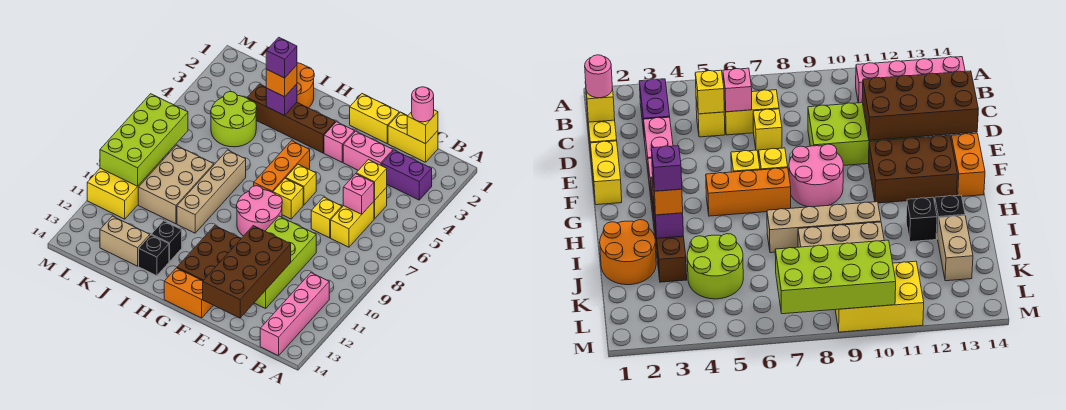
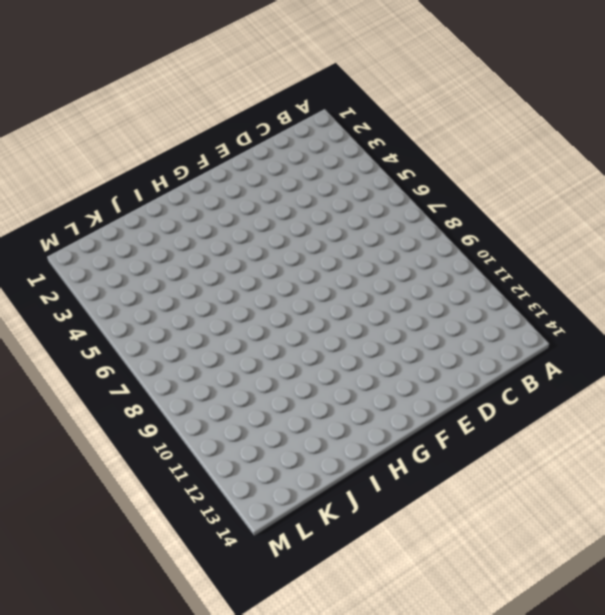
none -> purple 1x2 brick [382,150,432,200]
none -> pink 1x4 brick [260,273,329,356]
none -> yellow 1x2 brick [388,112,438,162]
none -> yellow 1x1 brick [374,187,387,219]

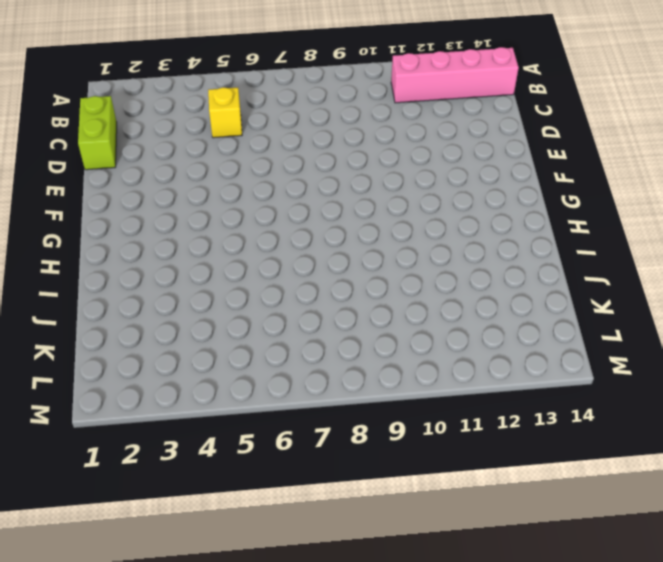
lime 1x2 brick [78,96,117,170] -> yellow 1x2 brick [388,112,438,162]
none -> purple 1x2 brick [382,150,432,200]
none -> yellow 1x2 brick [331,202,374,247]
none -> pink 1x2 brick [343,131,393,170]
none -> yellow 1x1 brick [311,197,342,238]

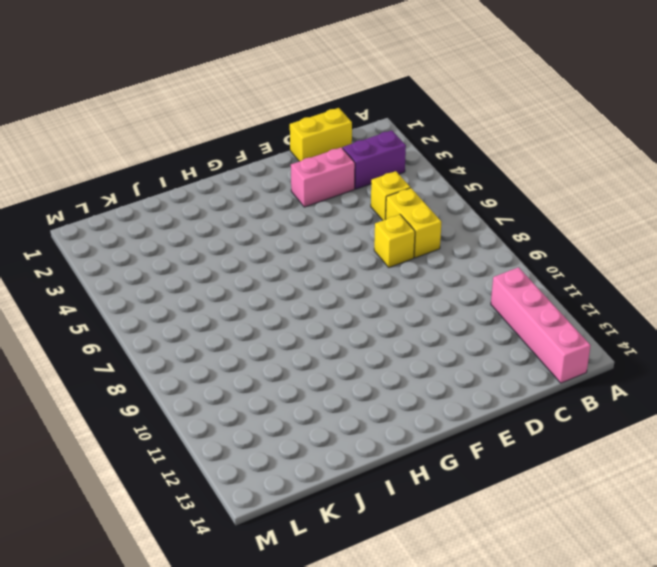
none -> lime 2x4 brick [254,216,316,308]
none -> yellow 1x2 brick [350,94,399,143]
none -> pink 1x1 brick [324,122,355,162]
none -> yellow 1x1 brick [286,164,316,205]

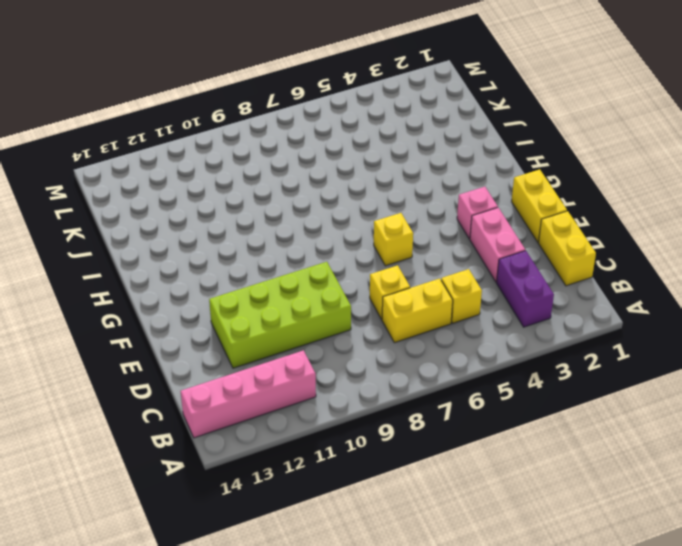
none -> yellow 1x1 brick [273,178,303,219]
none -> pink 2x2 round brick [236,186,282,236]
none -> brown 2x3 brick [177,226,241,281]
none -> orange 1x2 brick [164,268,213,318]

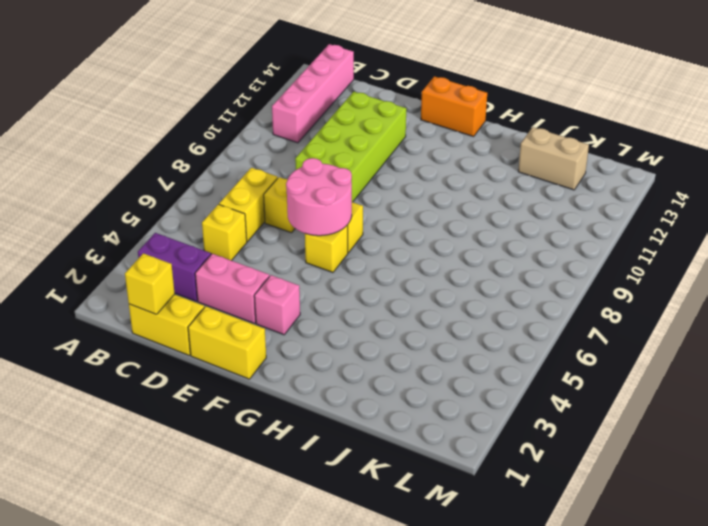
pink 2x2 round brick [286,158,352,236] -> pink 2x2 round brick moved to [236,186,282,236]
none -> brown 2x3 brick [177,226,241,281]
none -> brown 1x4 brick [247,84,335,153]
none -> orange 1x3 brick [254,141,310,192]
none -> orange 2x2 round brick [297,63,314,108]

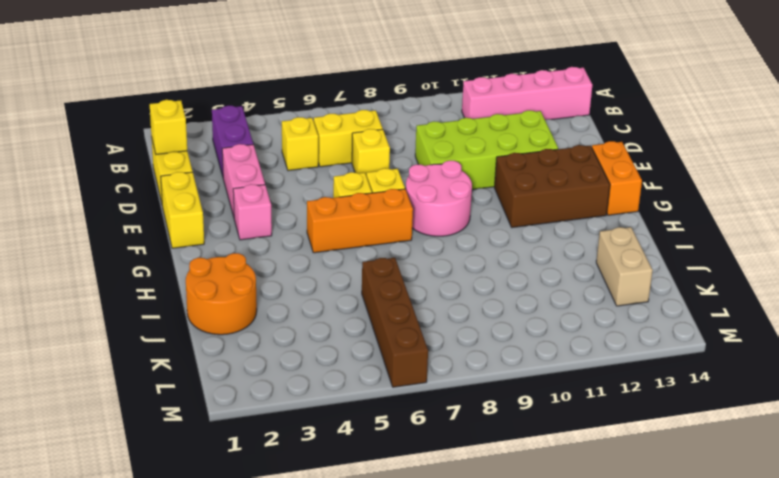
brown 1x4 brick [362,258,428,387] -> brown 1x4 brick moved to [247,84,335,153]
none -> tan 1x4 brick [177,150,246,233]
none -> black 1x1 brick [151,221,182,261]
none -> black 1x1 brick [139,235,169,276]
none -> lime 2x2 round brick [211,92,257,147]

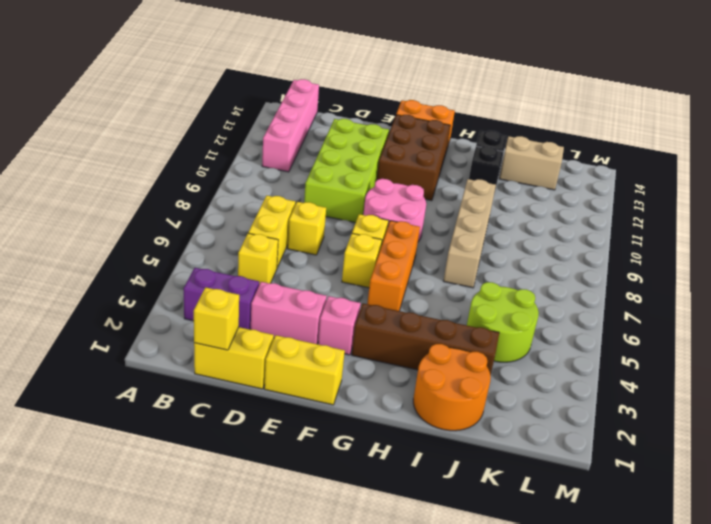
none -> tan 2x3 brick [138,145,214,224]
none -> yellow 2x3 brick [87,159,163,219]
none -> yellow 1x1 brick [356,160,387,200]
none -> pink 1x1 brick [343,174,374,214]

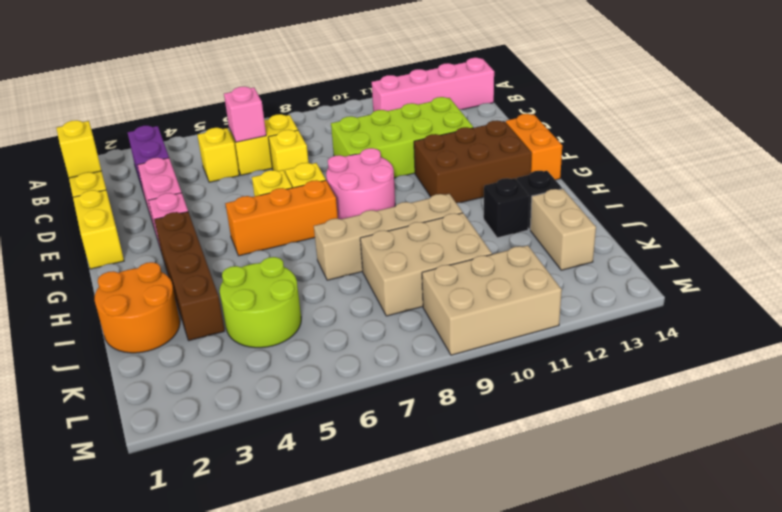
tan 2x3 brick [422,245,562,355] -> yellow 2x3 brick [87,159,163,219]
none -> yellow 1x1 brick [356,160,387,200]
none -> brown 2x4 brick [203,226,291,318]
none -> purple 1x1 brick [266,84,297,116]
none -> lime 2x4 brick [100,94,188,186]

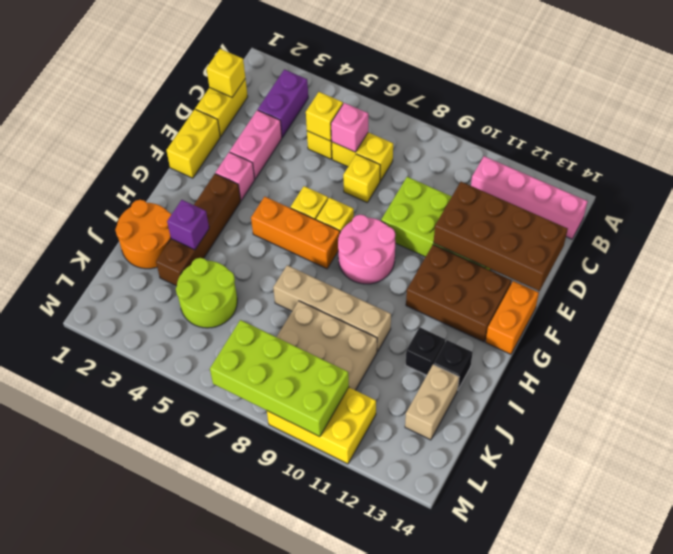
none -> pink 1x1 round brick [412,87,434,122]
none -> orange 1x1 brick [266,65,297,97]
none -> purple 1x1 brick [266,37,297,78]

